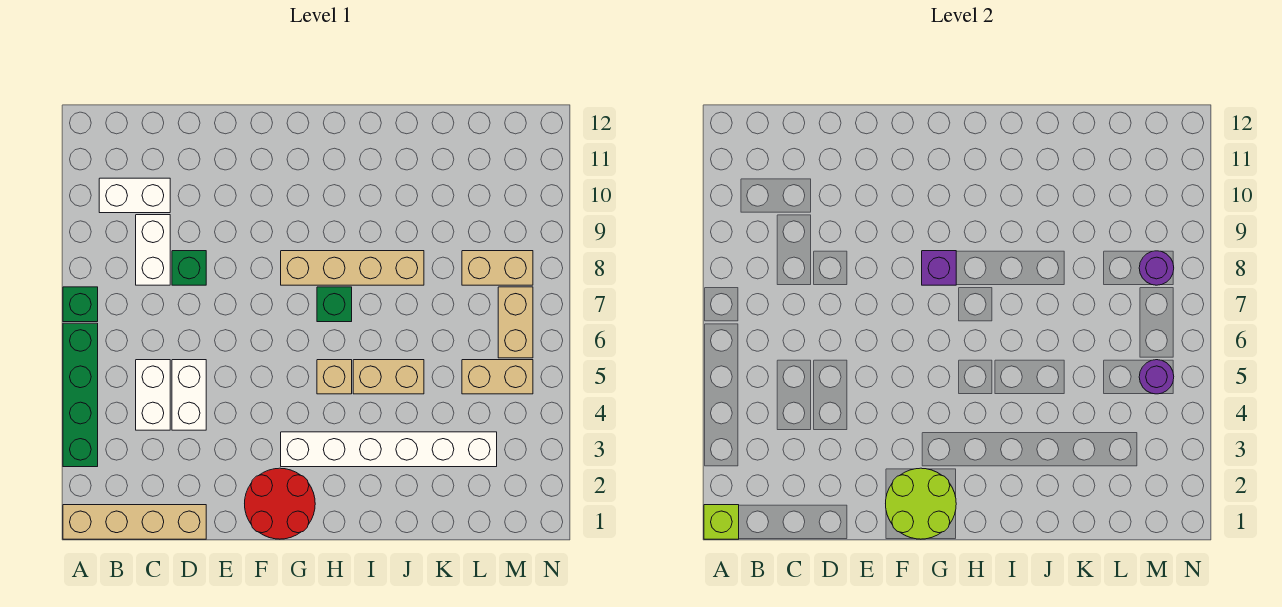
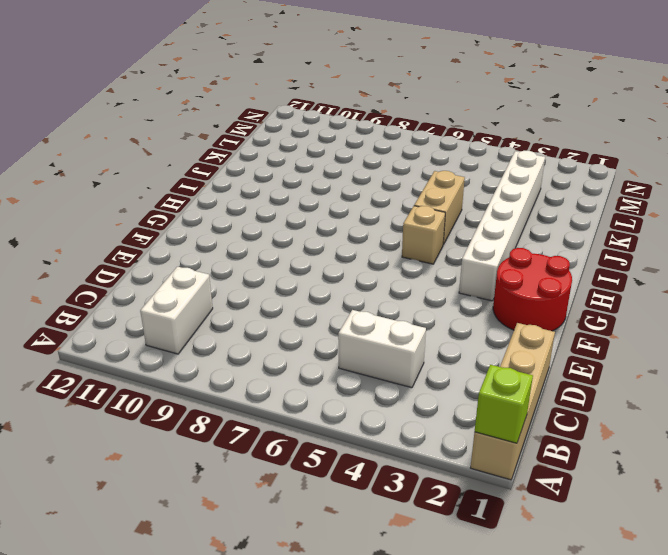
none -> green 1x4 brick [63,323,98,467]
none -> green 1x1 brick [63,287,98,322]
none -> white 1x2 brick [136,215,170,285]

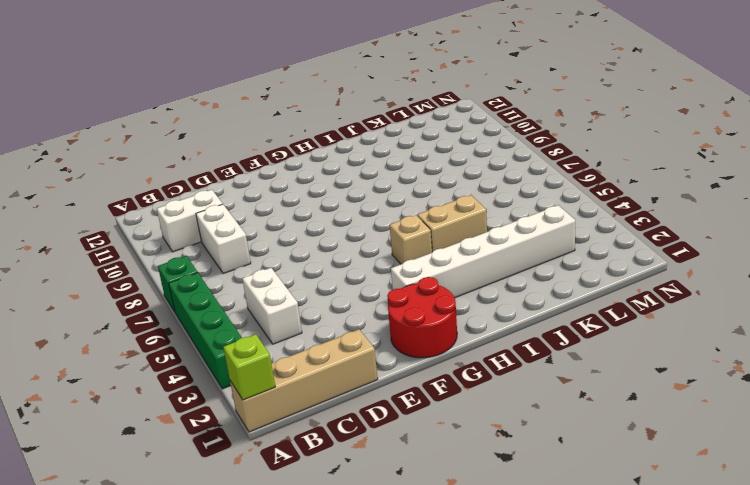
none -> white 1x2 brick [172,360,206,430]
none -> green 1x1 brick [172,251,206,285]
none -> tan 1x4 brick [281,251,424,285]

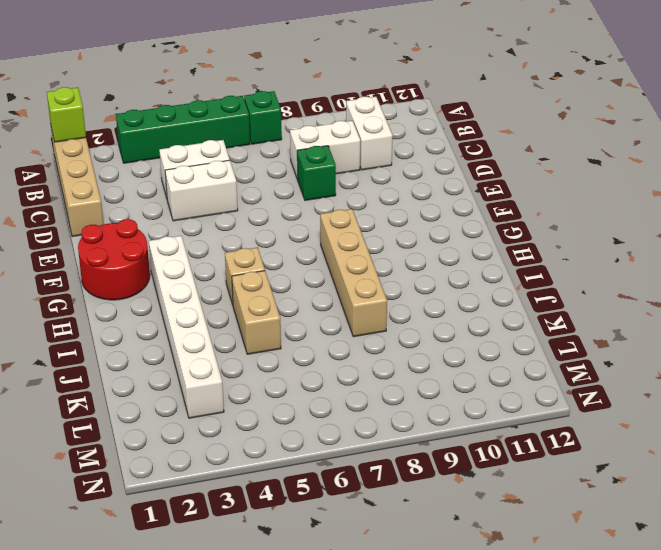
none -> green 1x1 brick [317,287,352,322]
none -> tan 1x2 brick [462,360,533,394]
none -> tan 1x2 brick [462,251,533,285]

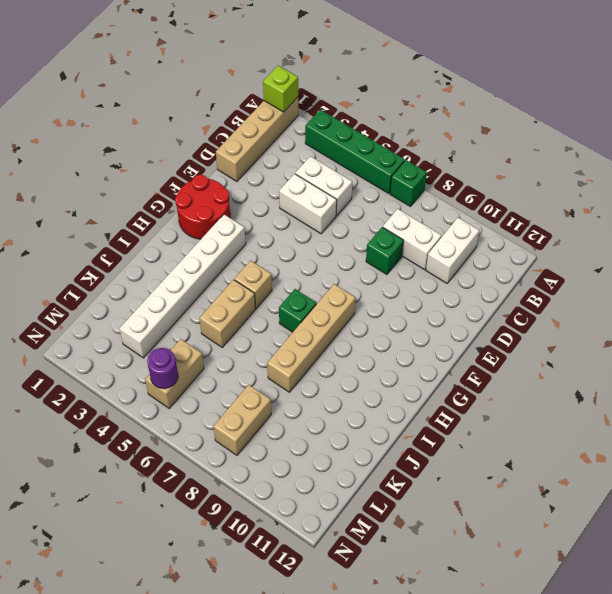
none -> tan 1x2 brick [498,287,533,358]
none -> lime 2x2 round brick [886,468,956,539]
none -> purple 1x1 brick [922,251,956,285]

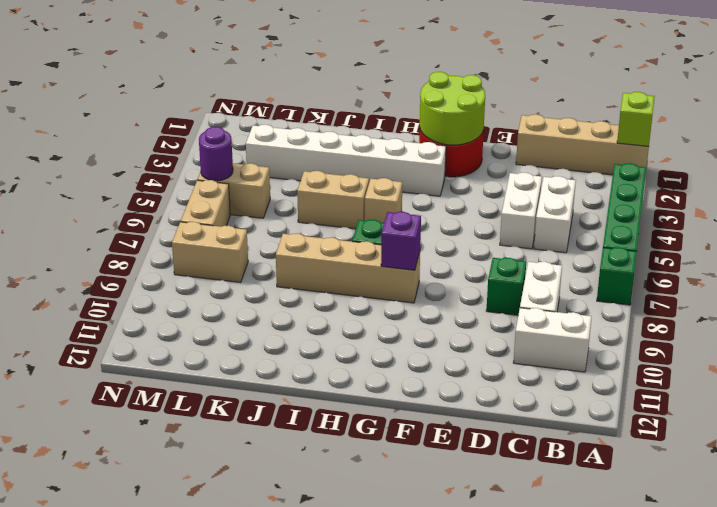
none -> purple 1x1 round brick [1139,251,1174,285]

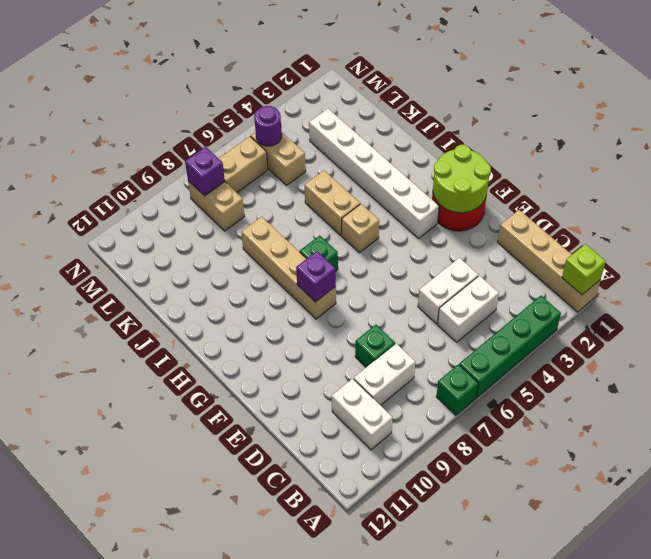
purple 1x1 brick [185,147,225,196] -> purple 1x1 round brick [1139,251,1174,285]

